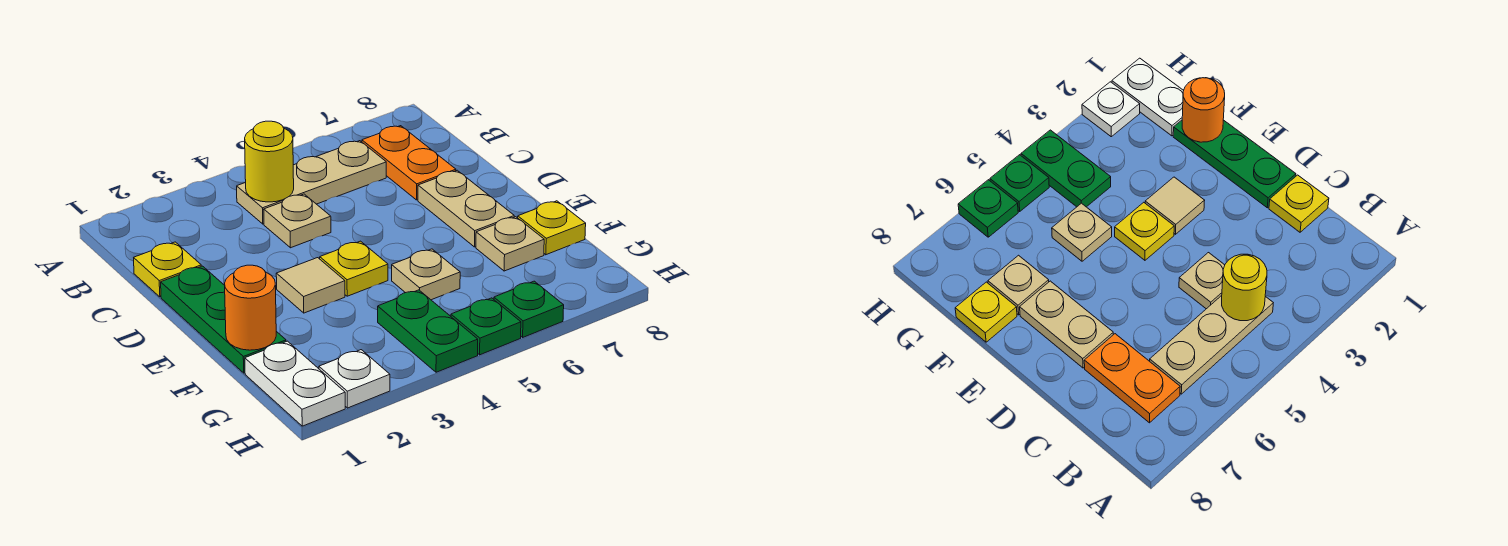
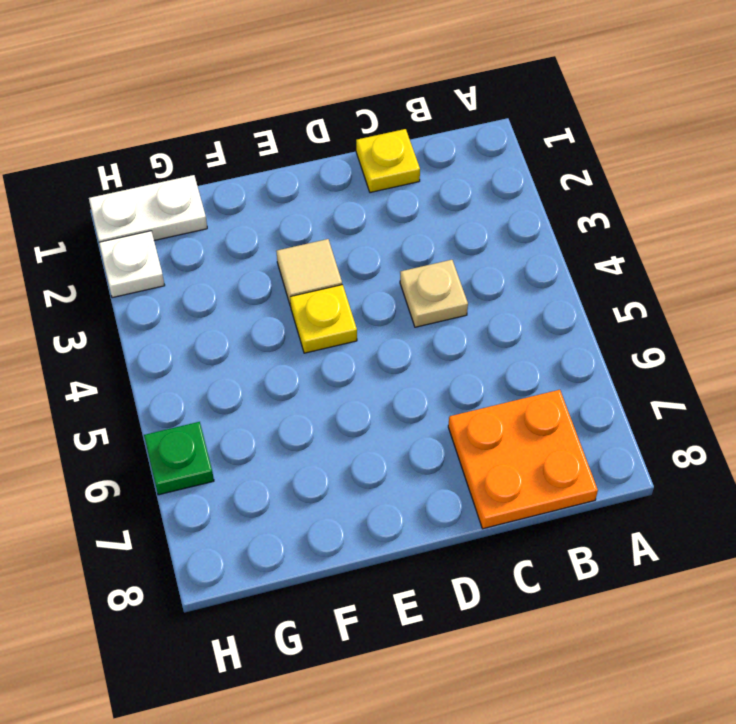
orange 2x2 plate [448,390,598,529] -> orange 1x2 plate [362,126,456,200]
none -> tan 1x3 plate [237,141,386,224]
none -> green 1x3 plate [161,266,286,373]
none -> tan 1x2 plate [418,170,514,247]

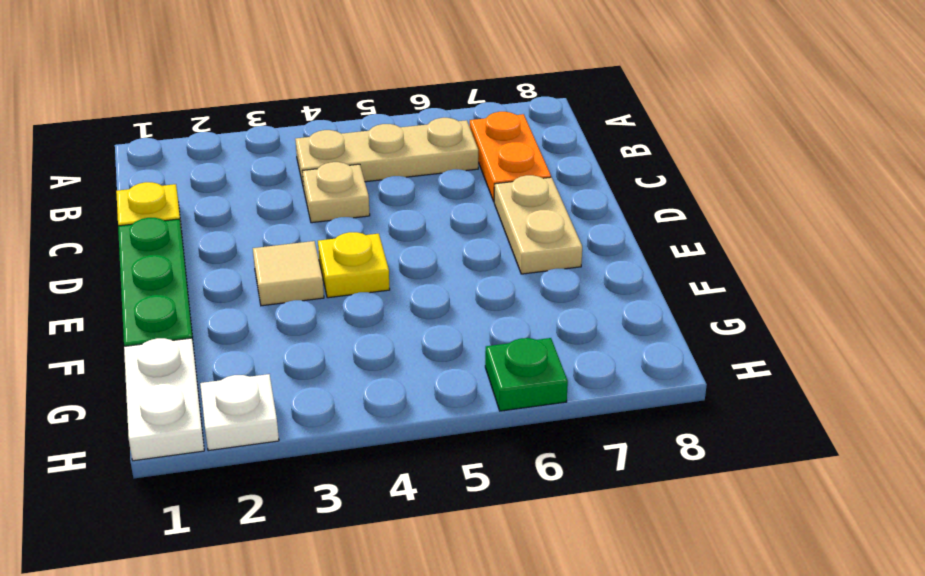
none -> tan 1x1 plate [392,249,460,300]
none -> tan 1x1 plate [476,217,544,271]
none -> yellow 1x1 plate [518,201,586,255]

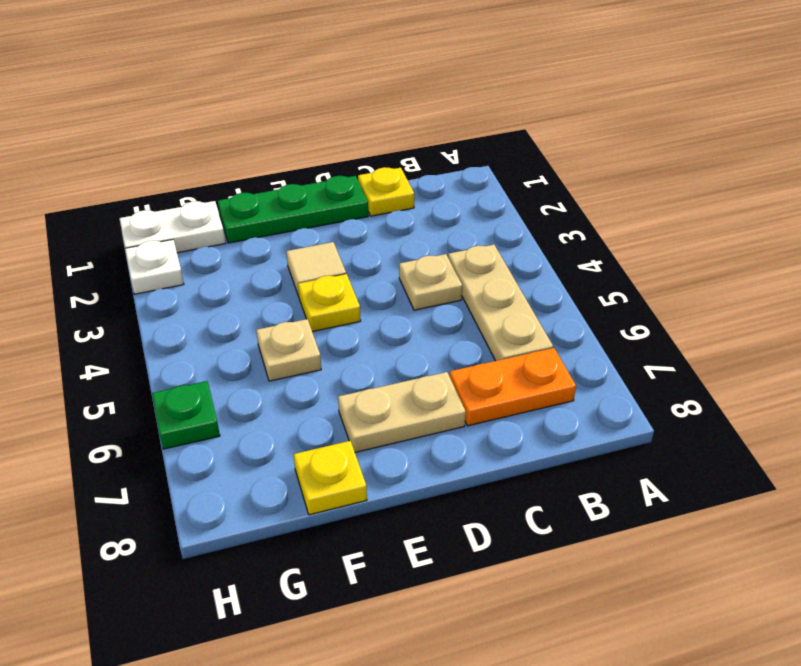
none -> tan 1x1 plate [476,217,544,271]
none -> green 1x2 plate [378,290,478,372]
none -> green 1x1 plate [451,298,521,355]

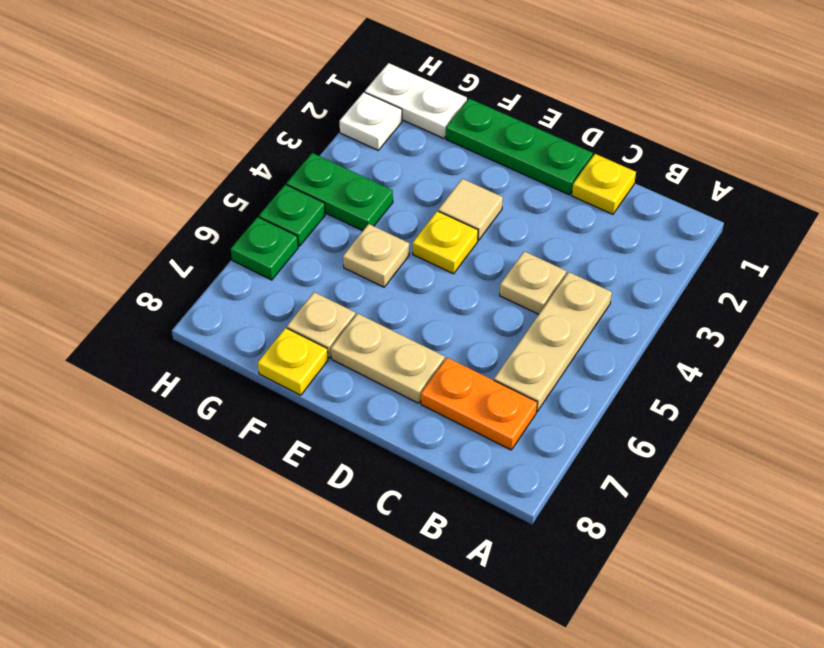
none -> yellow 1x1 round brick [245,121,294,202]
none -> orange 1x1 round brick [225,265,276,350]

